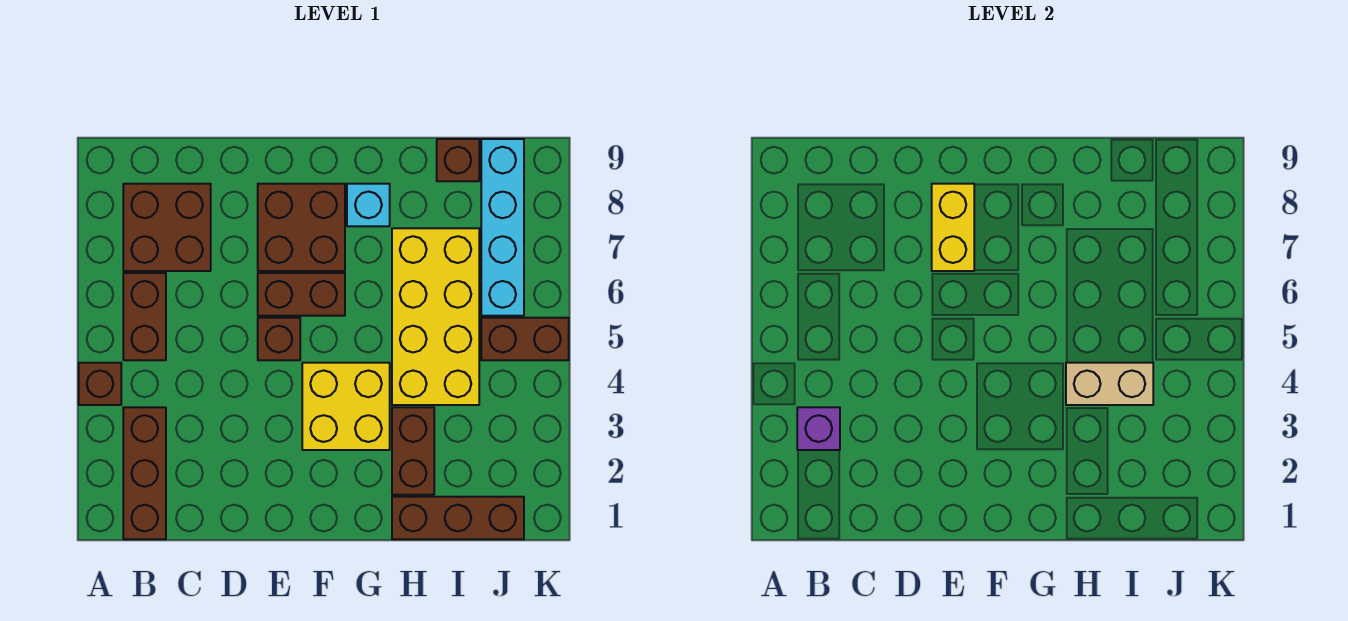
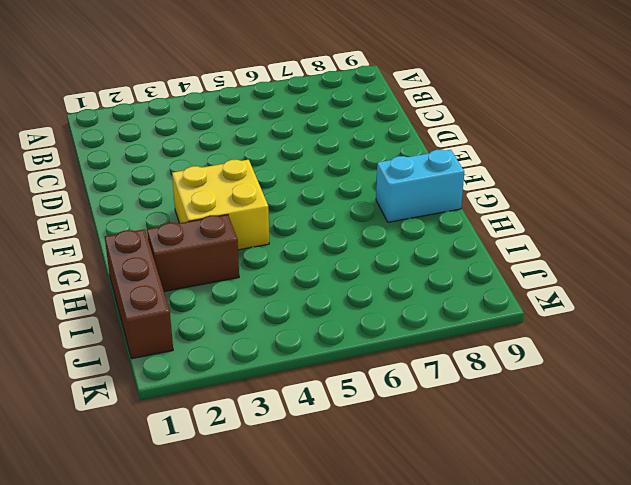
cyan 1x2 brick [376,150,464,222] -> cyan 1x1 brick [347,184,390,226]
none -> brown 1x1 brick [79,363,121,405]
none -> brown 1x3 brick [123,407,166,539]
none -> brown 1x2 brick [123,273,166,360]

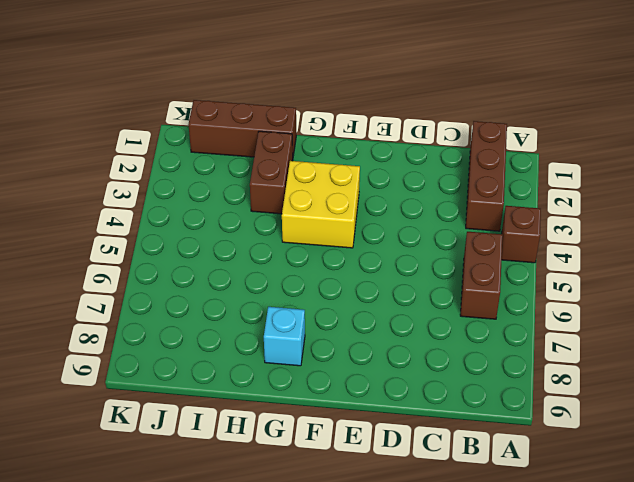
none -> brown 2x2 brick [123,184,211,271]
none -> brown 1x1 brick [258,318,300,360]
none -> brown 1x2 brick [258,273,345,316]

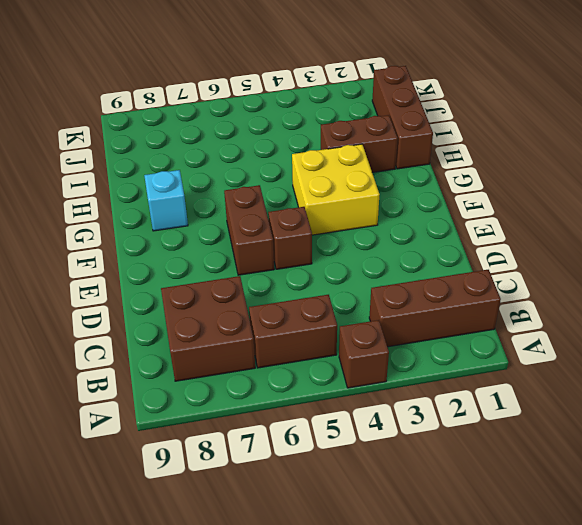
none -> brown 2x2 brick [258,184,345,271]
none -> yellow 2x4 brick [392,228,479,405]
none -> brown 1x1 brick [437,139,479,181]

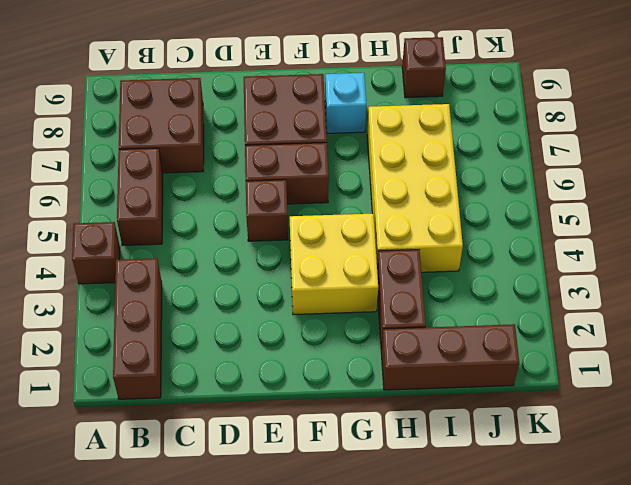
none -> brown 1x2 brick [481,318,569,360]
none -> cyan 1x4 brick [481,139,524,316]
none -> purple 1x1 brick [797,407,840,450]

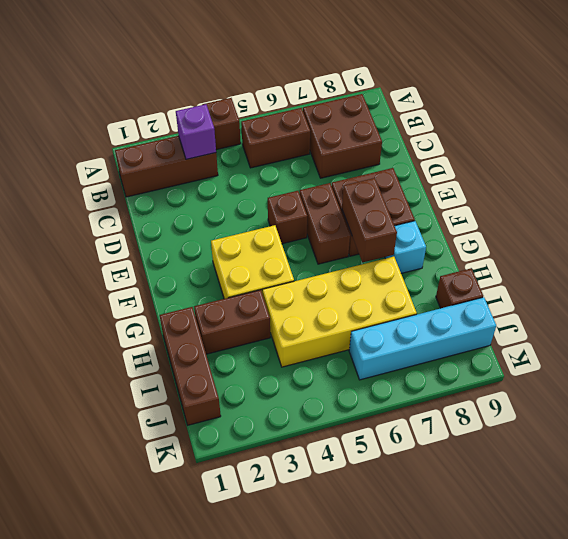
brown 1x2 brick [342,178,397,262] -> brown 1x2 brick moved to [481,318,569,360]
none -> yellow 1x2 brick [932,184,974,271]
none -> tan 1x2 brick [1066,363,1153,405]

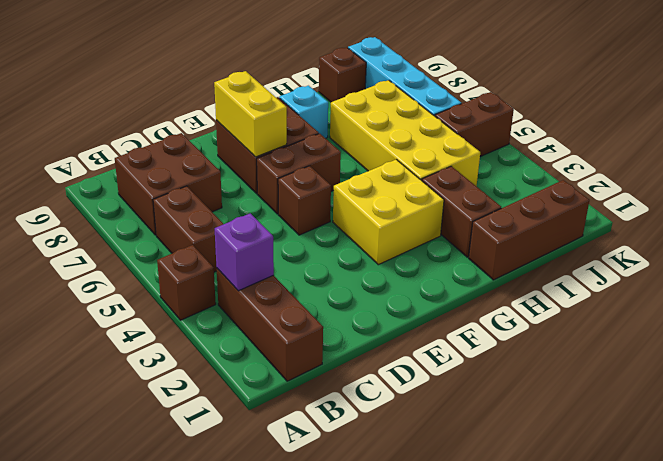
none -> tan 1x2 brick [1066,363,1153,405]

